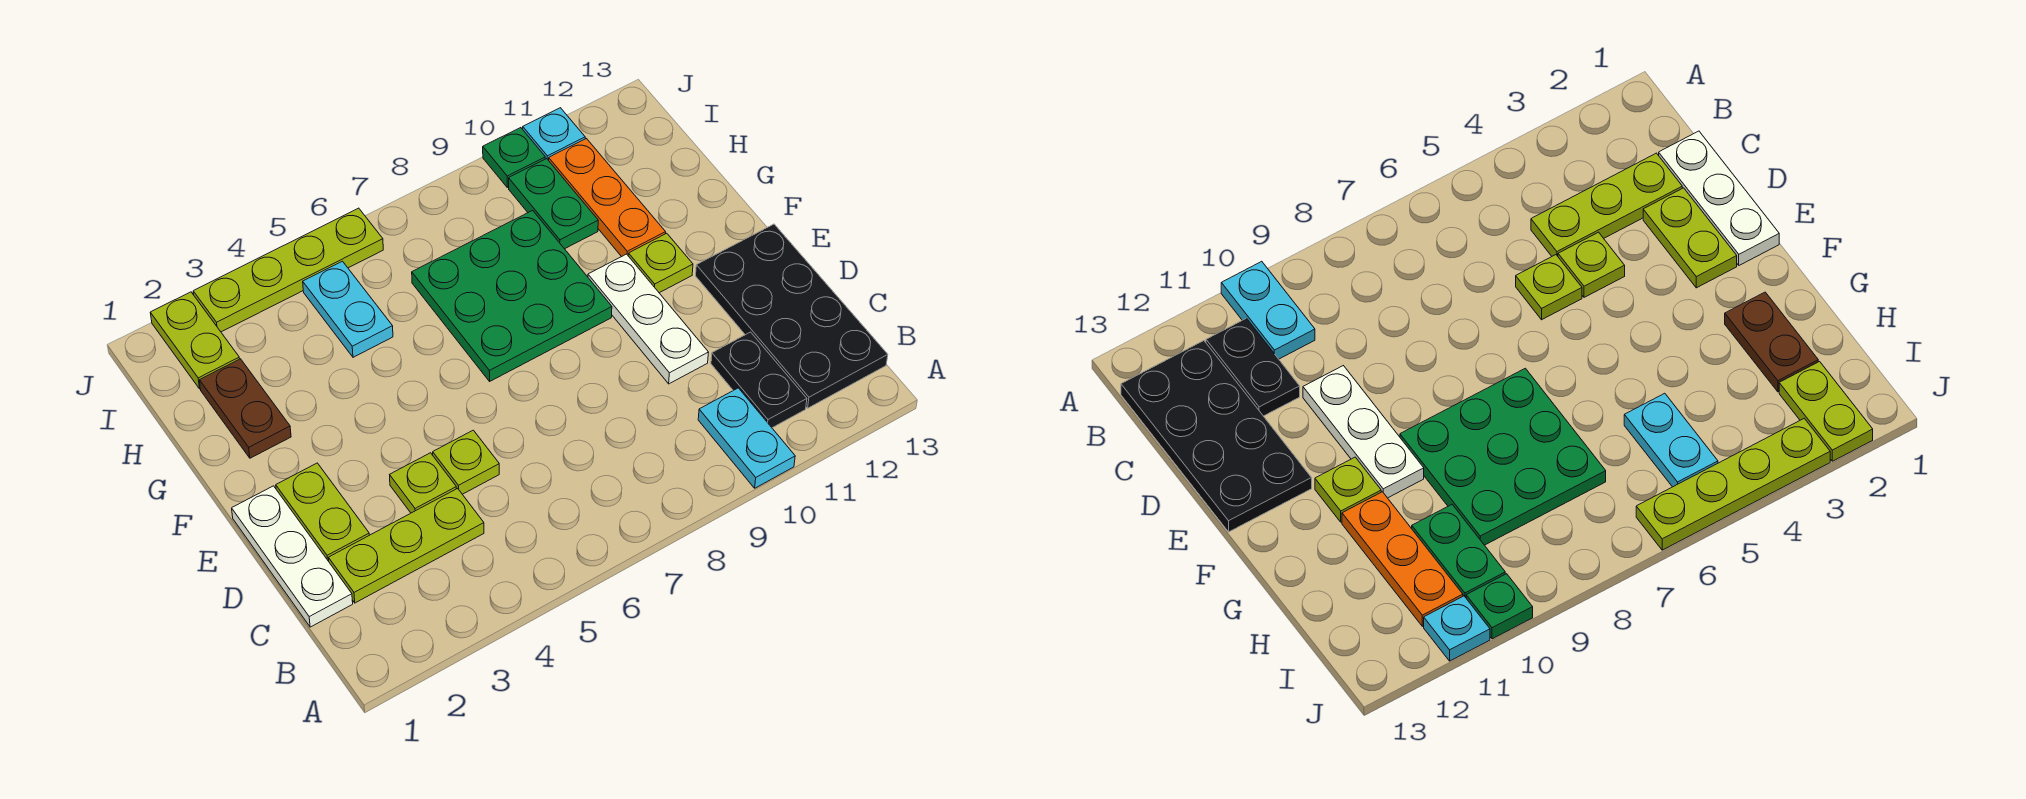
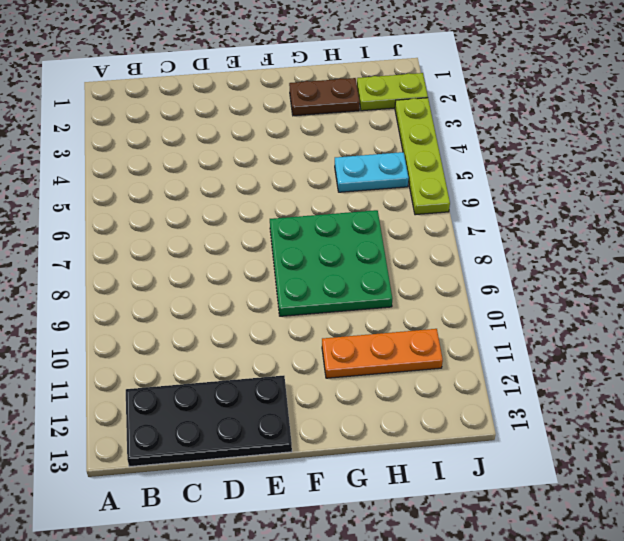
none -> cyan 1x2 plate [698,388,795,488]
none -> black 1x2 plate [711,332,807,428]
none -> white 1x3 plate [232,486,353,627]

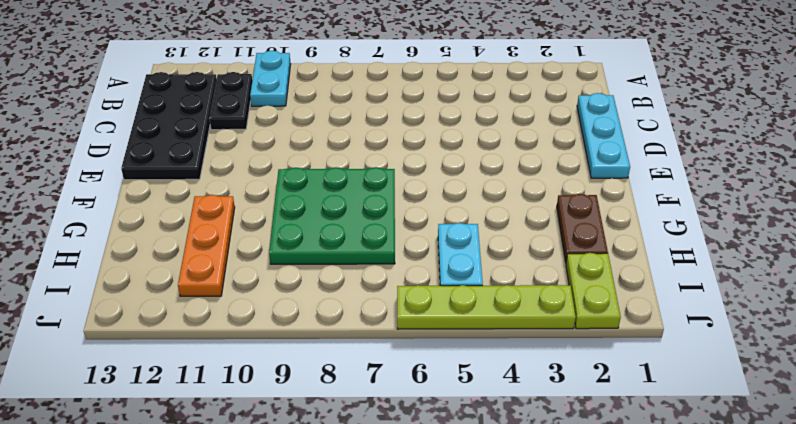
cyan 1x3 plate [577,93,630,178] -> white 1x3 plate [232,486,353,627]
none -> lime 1x3 plate [329,488,484,603]
none -> lime 1x2 plate [276,463,369,561]
none -> lime 1x1 plate [390,453,456,513]

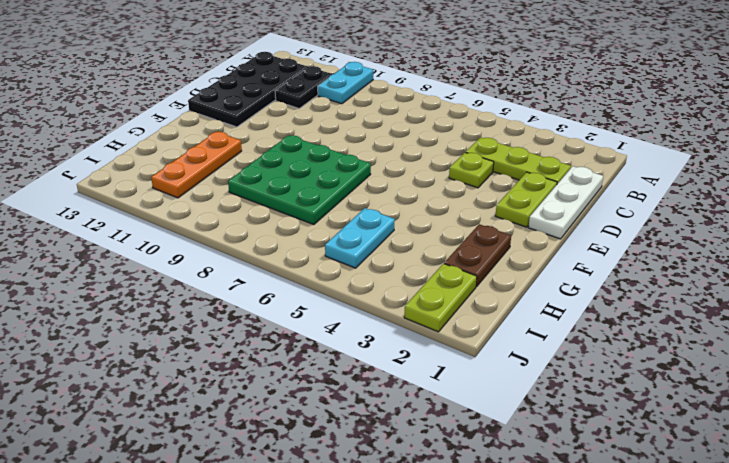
none -> lime 1x1 plate [433,430,499,494]
none -> white 1x3 plate [588,254,709,384]
none -> lime 1x1 plate [628,233,693,293]

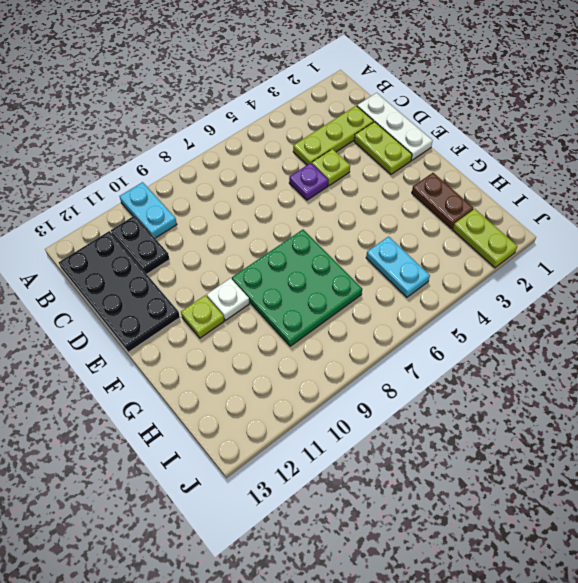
purple 1x1 plate [289,163,328,200] -> lime 1x1 plate [433,430,499,494]
white 1x1 plate [207,278,249,320] -> white 1x3 plate [588,254,709,384]
none -> orange 1x3 plate [549,139,666,257]
none -> green 1x2 plate [509,159,598,249]
none -> lime 1x4 plate [193,208,383,332]

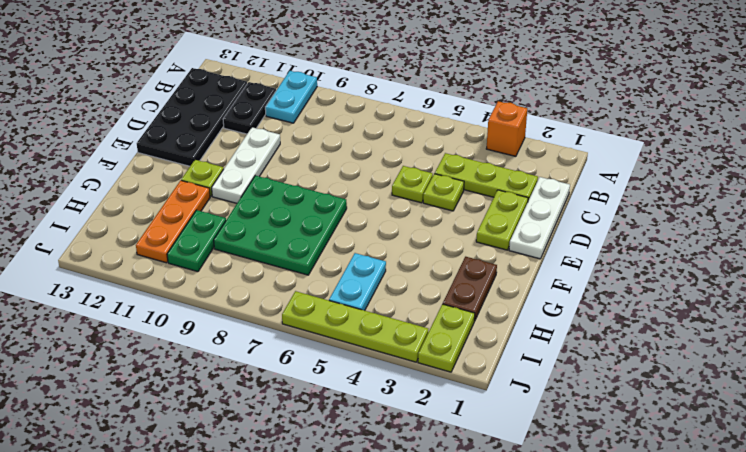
orange 1x1 brick [486,101,527,156] -> none
none -> green 1x1 plate [483,128,545,187]
none -> cyan 1x1 plate [523,108,585,160]

